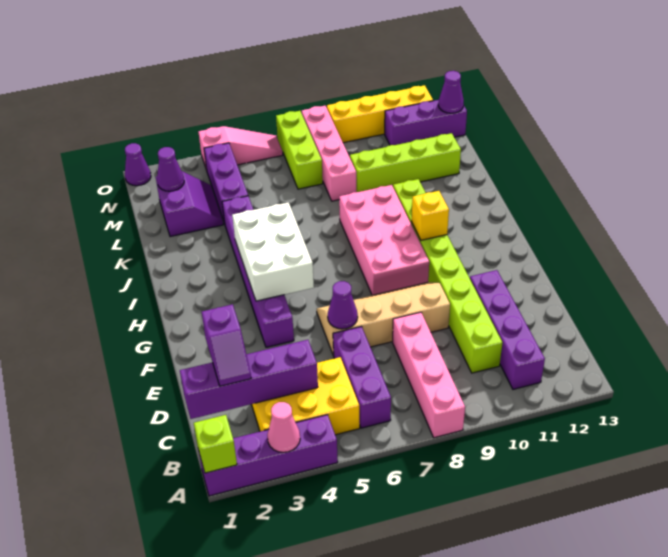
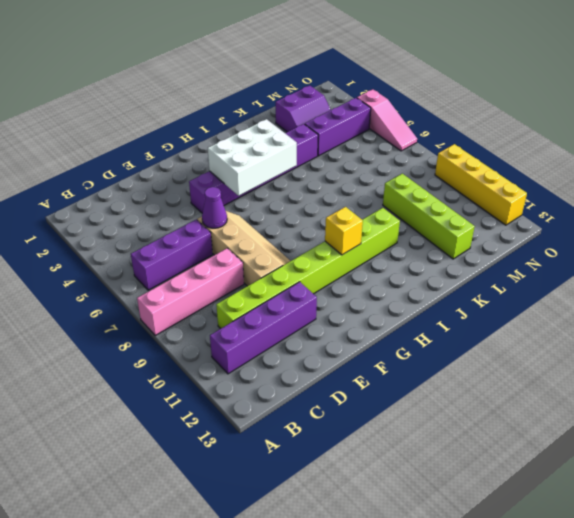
none -> purple 1x4 brick [199,415,338,496]
none -> yellow 2x3 brick [251,357,360,435]
none -> pink 2x4 brick [339,185,429,295]

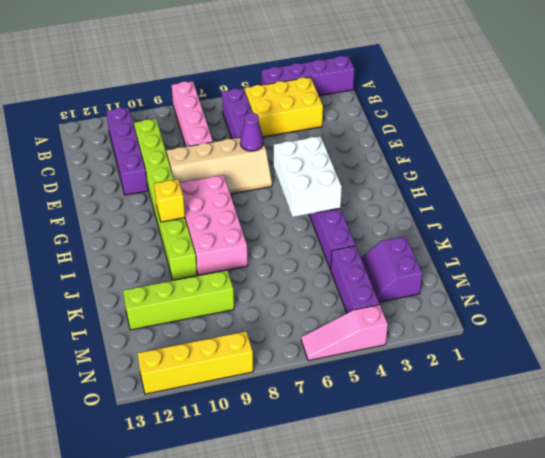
none -> pink 1x4 brick [302,106,356,201]
none -> lime 1x3 brick [276,111,323,189]
none -> purple 1x3 brick [385,100,467,145]

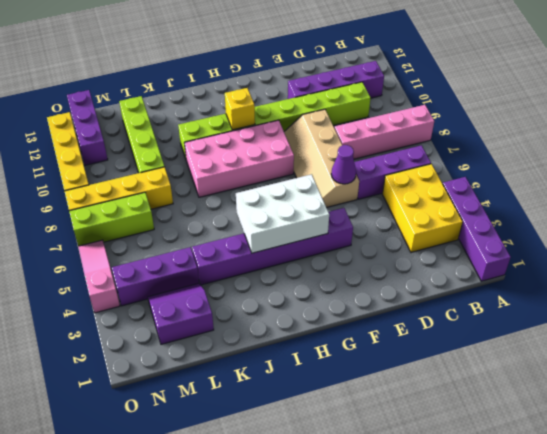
yellow 1x4 brick [64,167,173,211] -> pink 1x4 brick [302,106,356,201]
none -> purple 1x1 cone [125,143,151,186]
none -> lime 1x1 brick [194,415,237,473]
none -> pink 1x1 cone [267,402,300,452]

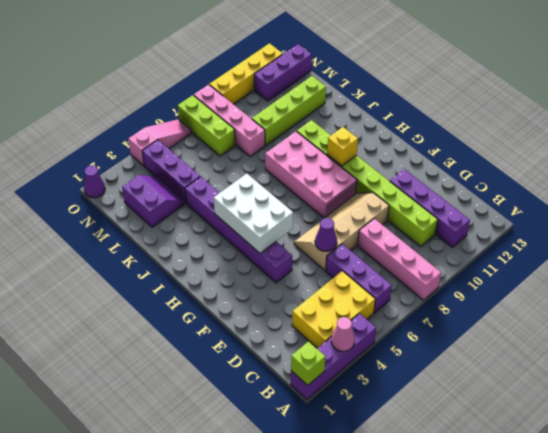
none -> purple 1x4 brick [180,340,318,419]
none -> purple 1x1 cone [157,147,184,191]
none -> purple 1x1 cone [438,71,464,113]

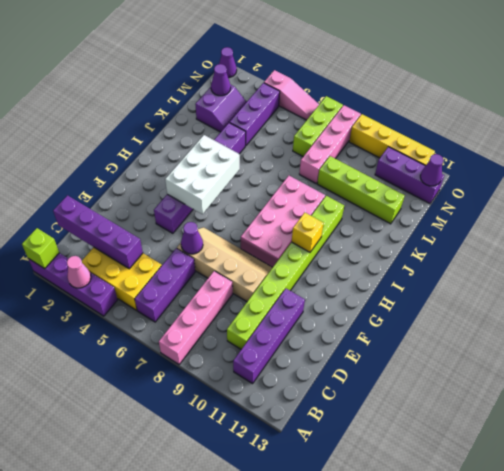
none -> purple 1x2 slope [202,304,251,386]

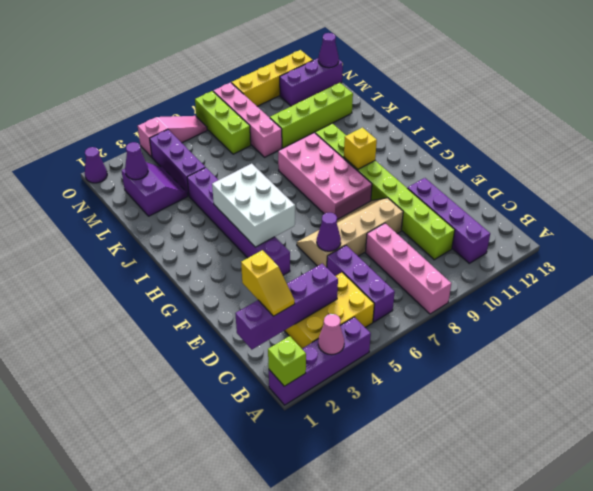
yellow 1x2 slope [241,250,295,316] -> purple 1x2 slope [202,304,251,386]

